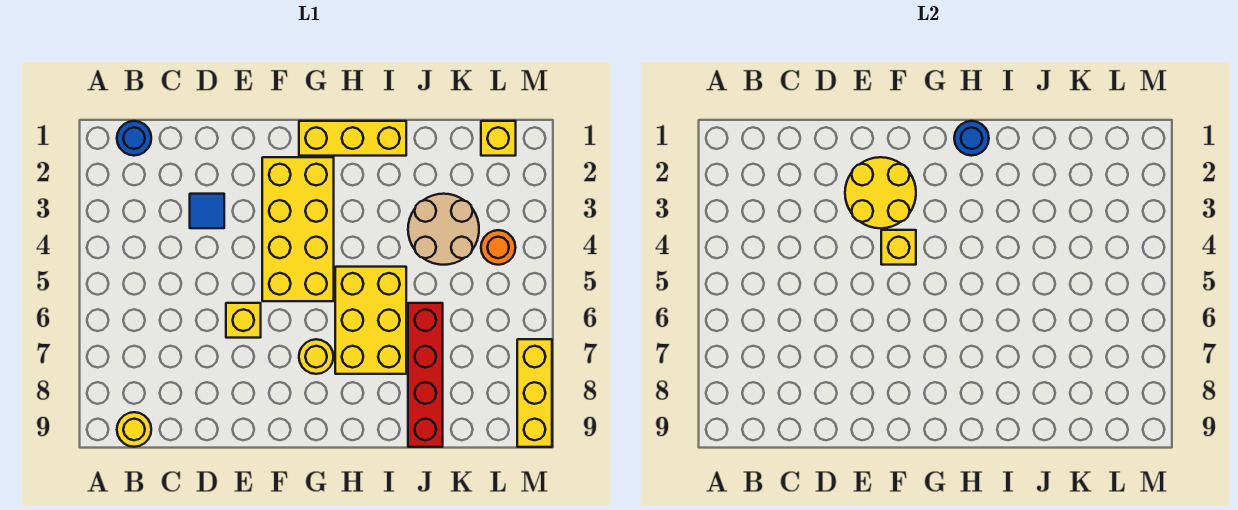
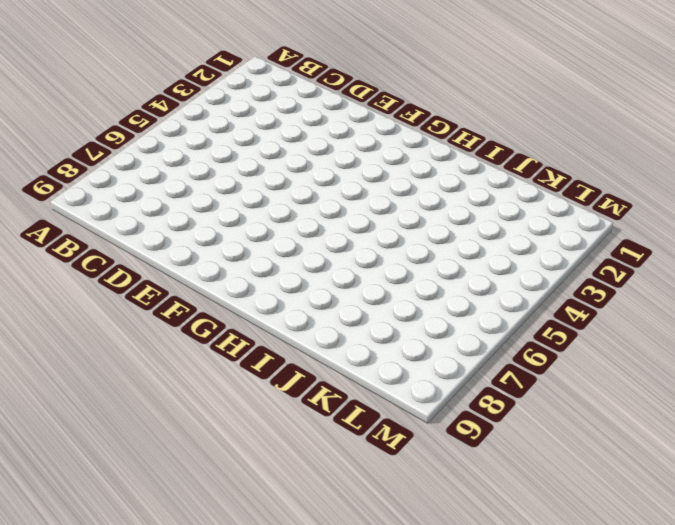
none -> blue 1x1 round brick [117,121,151,156]
none -> yellow 1x1 round brick [117,412,151,447]
none -> blue 1x1 tile [190,194,224,228]

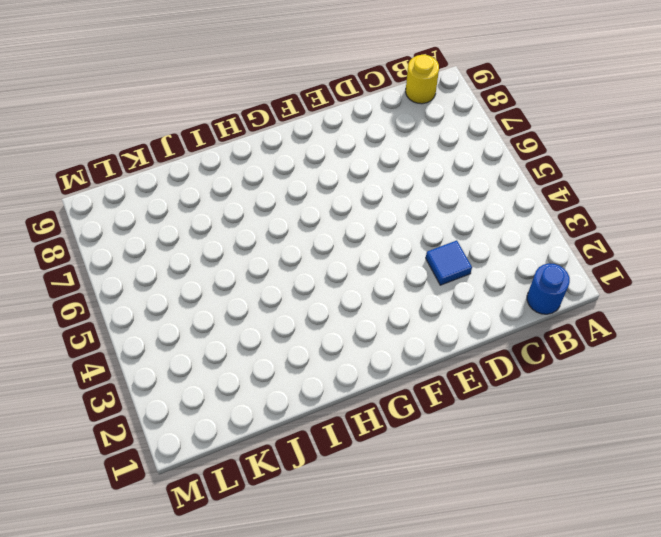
none -> yellow 1x1 brick [226,303,261,338]
none -> yellow 2x4 brick [262,157,334,301]
none -> yellow 1x3 brick [299,121,406,156]

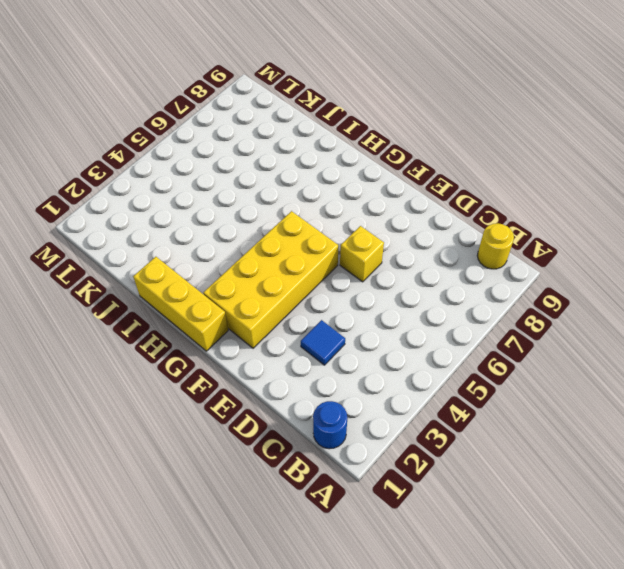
none -> yellow 1x1 round brick [299,339,333,374]
none -> yellow 2x3 brick [335,267,406,374]
none -> tan 2x2 round brick [408,194,479,265]

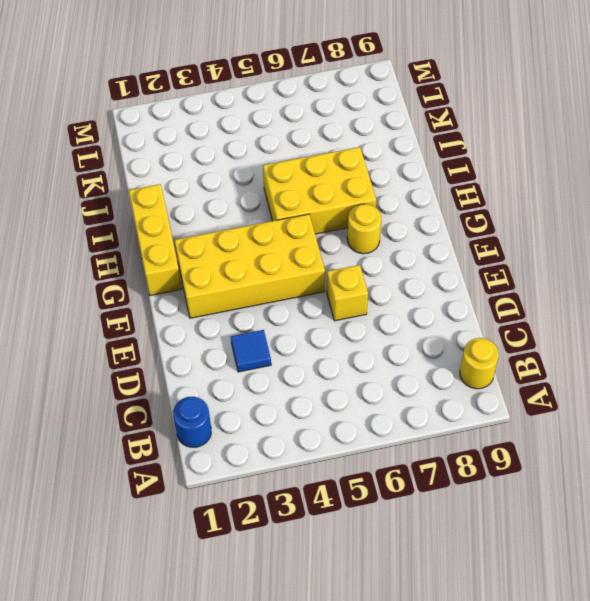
none -> tan 2x2 round brick [408,194,479,265]
none -> red 1x4 brick [408,303,443,447]
none -> yellow 1x1 brick [481,121,516,156]

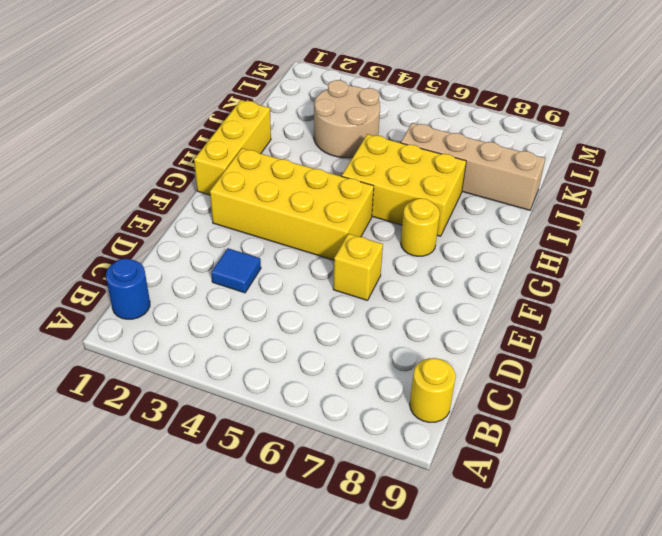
tan 1x4 brick [401,123,545,210] -> red 1x4 brick [408,303,443,447]
none -> yellow 1x1 brick [481,121,516,156]
none -> orange 1x1 round brick [481,230,516,265]
none -> yellow 1x3 brick [517,339,552,447]

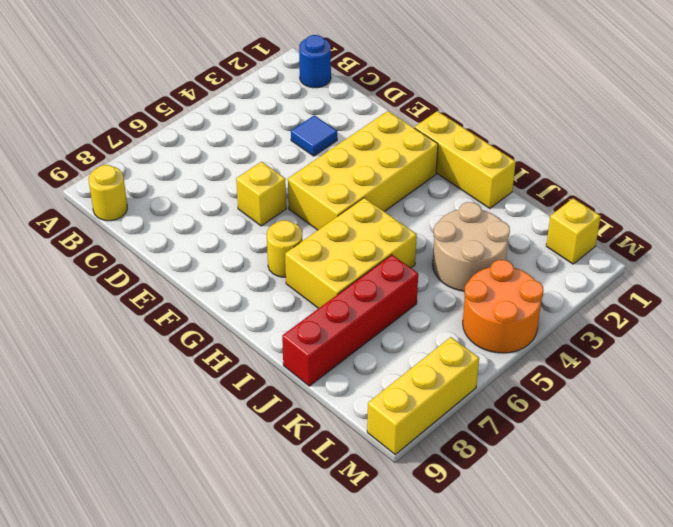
orange 2x2 round brick [463,260,544,353] -> orange 1x1 round brick [481,230,516,265]
none -> yellow 2x2 round brick [845,157,916,228]
none -> yellow 1x1 brick [881,230,916,265]
none -> blue 1x1 round brick [954,121,989,156]

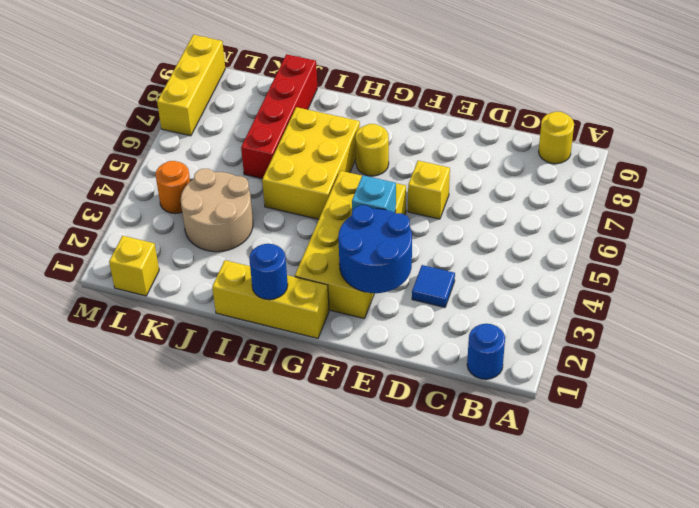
blue 2x2 round brick [338,205,412,293] -> yellow 2x2 round brick [845,157,916,228]
cyan 1x1 brick [352,175,396,213] -> yellow 1x1 brick [881,230,916,265]

